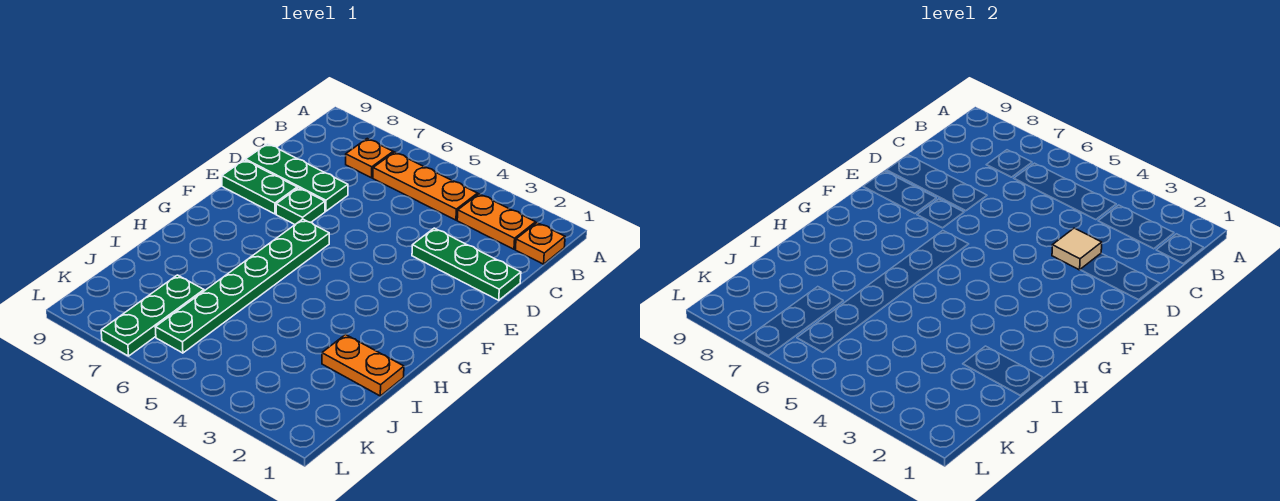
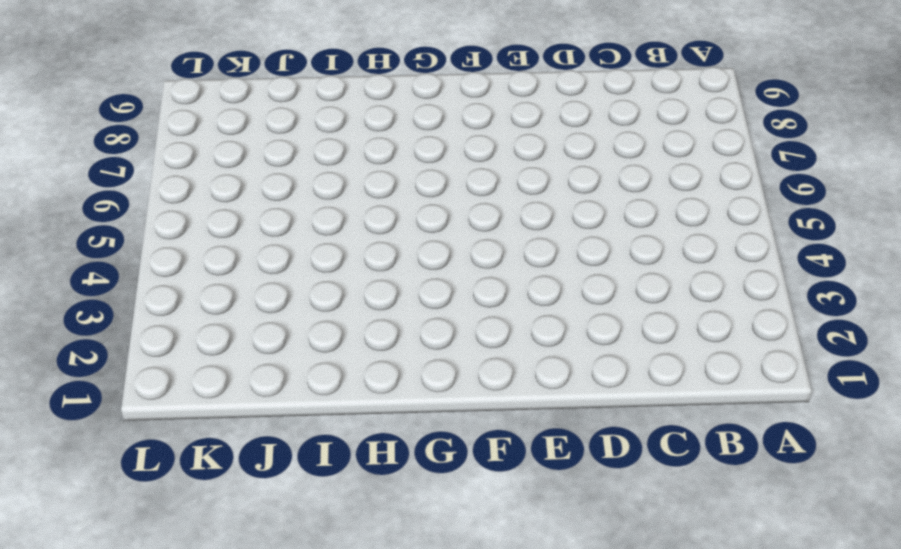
none -> orange 1x1 plate [515,223,565,264]
none -> orange 1x2 plate [457,194,536,249]
none -> orange 1x3 plate [373,152,478,220]

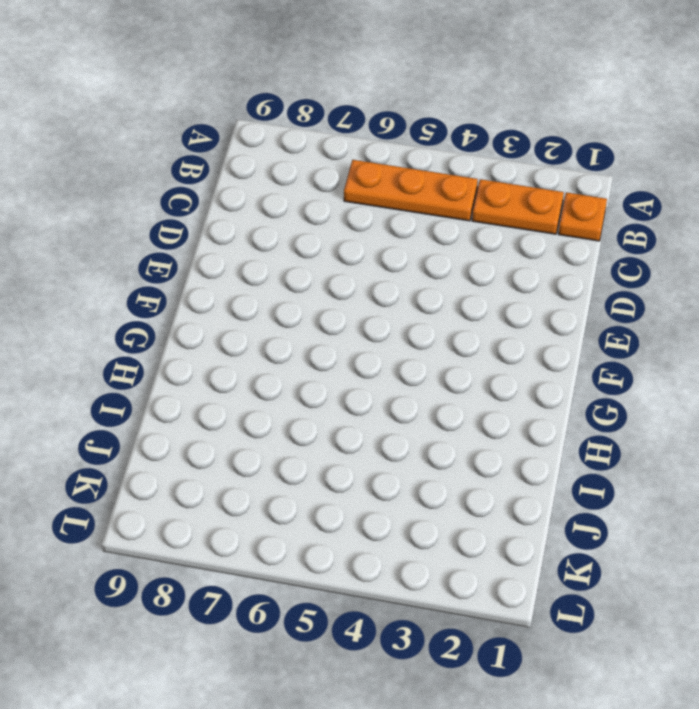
none -> orange 1x1 plate [346,139,393,178]
none -> green 1x3 plate [412,228,521,300]
none -> green 1x3 plate [245,144,348,211]

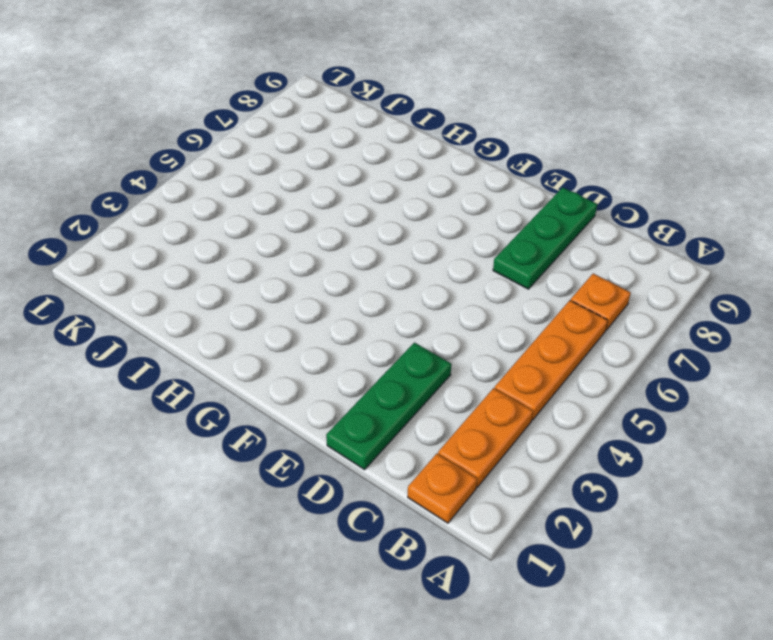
none -> green 1x1 plate [276,188,325,224]
none -> green 1x2 plate [222,160,297,214]
none -> green 1x6 plate [155,219,329,353]

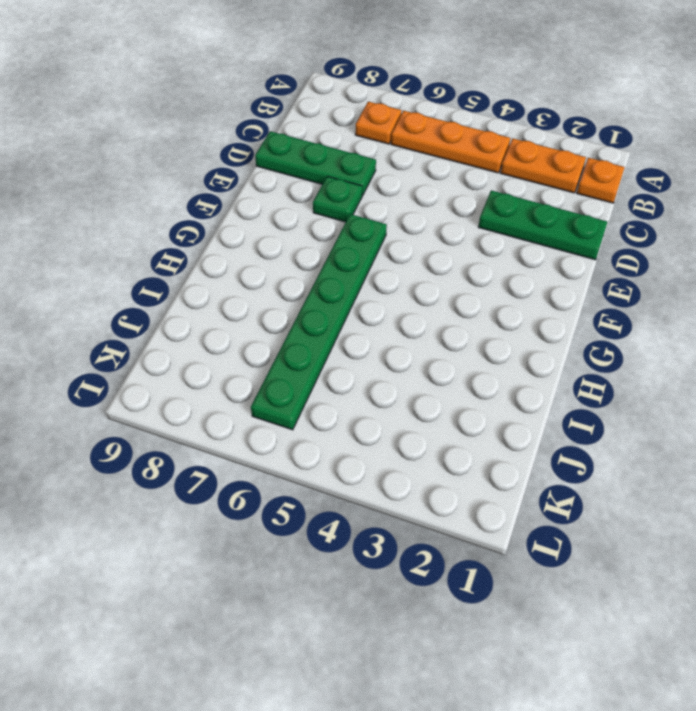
none -> green 1x2 plate [222,160,297,214]
none -> orange 1x2 plate [322,334,404,396]
none -> green 1x3 plate [101,275,204,356]

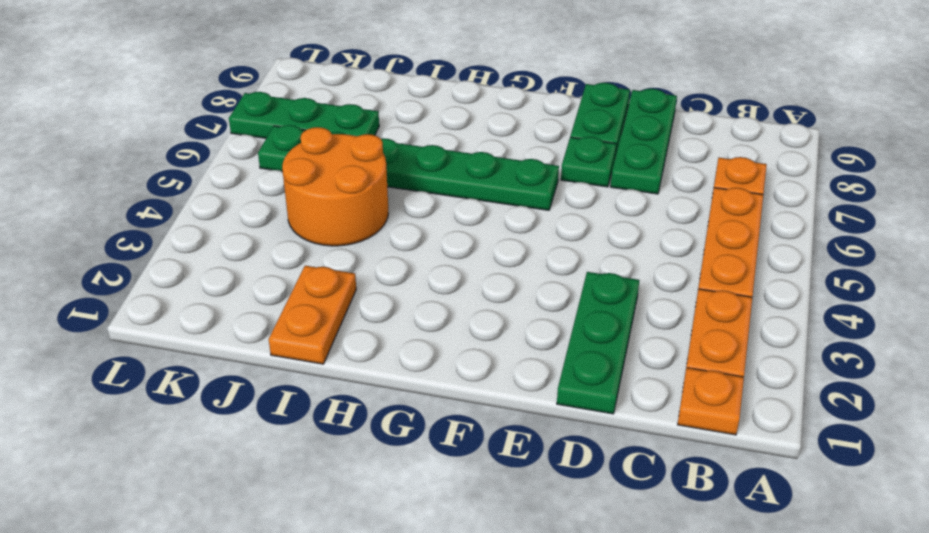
orange 2x2 round brick [282,127,388,246] -> none
none -> tan 1x1 tile [1052,228,1102,270]

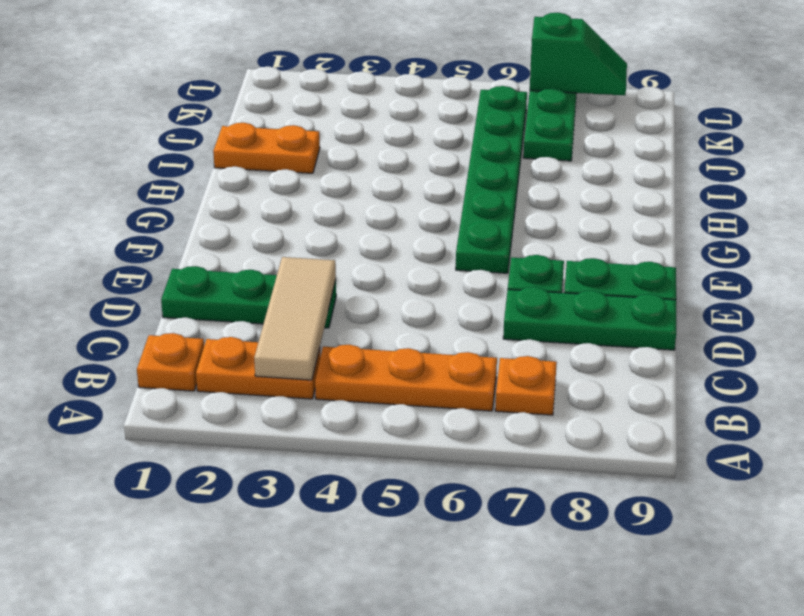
tan 1x3 tile [254,257,336,380] -> tan 1x1 tile [1052,228,1102,270]
green 1x2 slope [530,13,627,95] -> none

